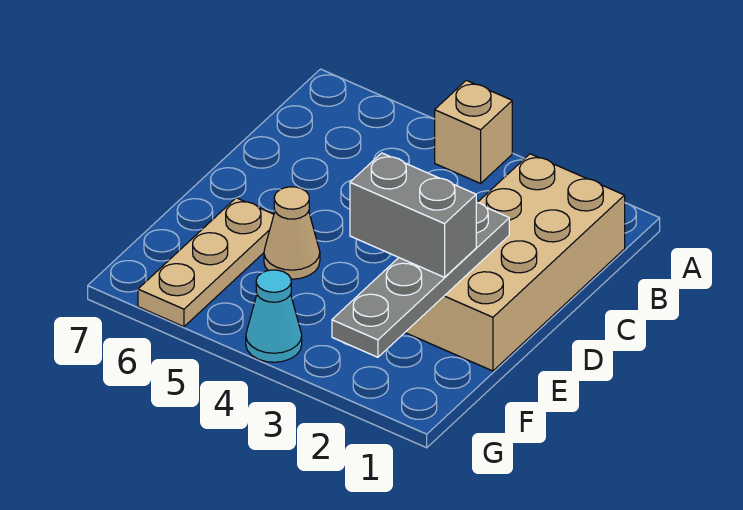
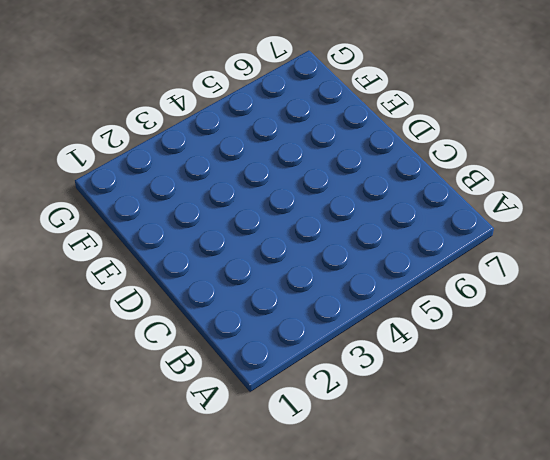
none -> tan 1x1 brick [435,80,512,183]
none -> tan 2x4 brick [405,154,625,371]

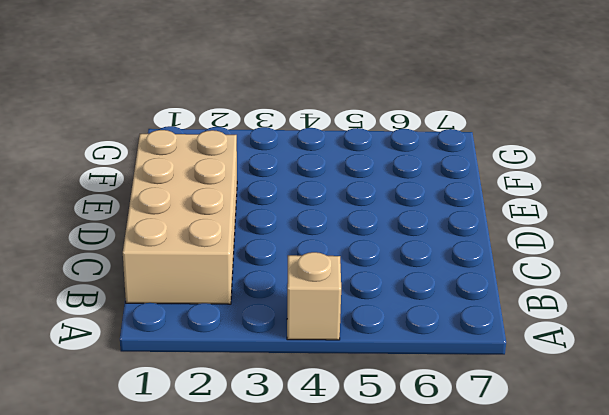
none -> tan 1x1 cone [264,187,320,279]
none -> tan 1x3 plate [138,198,274,327]

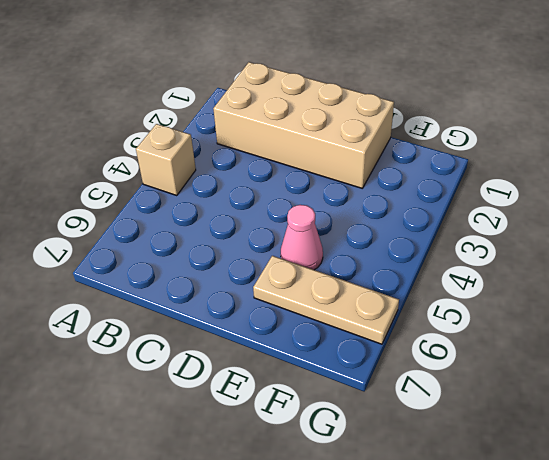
pink 1x1 cone [281,205,323,270] -> tan 1x1 cone [264,187,320,279]
none -> cyan 1x1 cone [246,270,302,362]
none -> grey 1x4 plate [332,202,509,357]

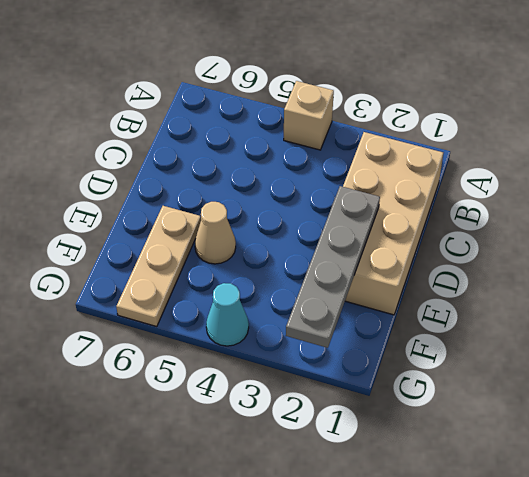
none -> grey 1x2 brick [350,153,476,277]

